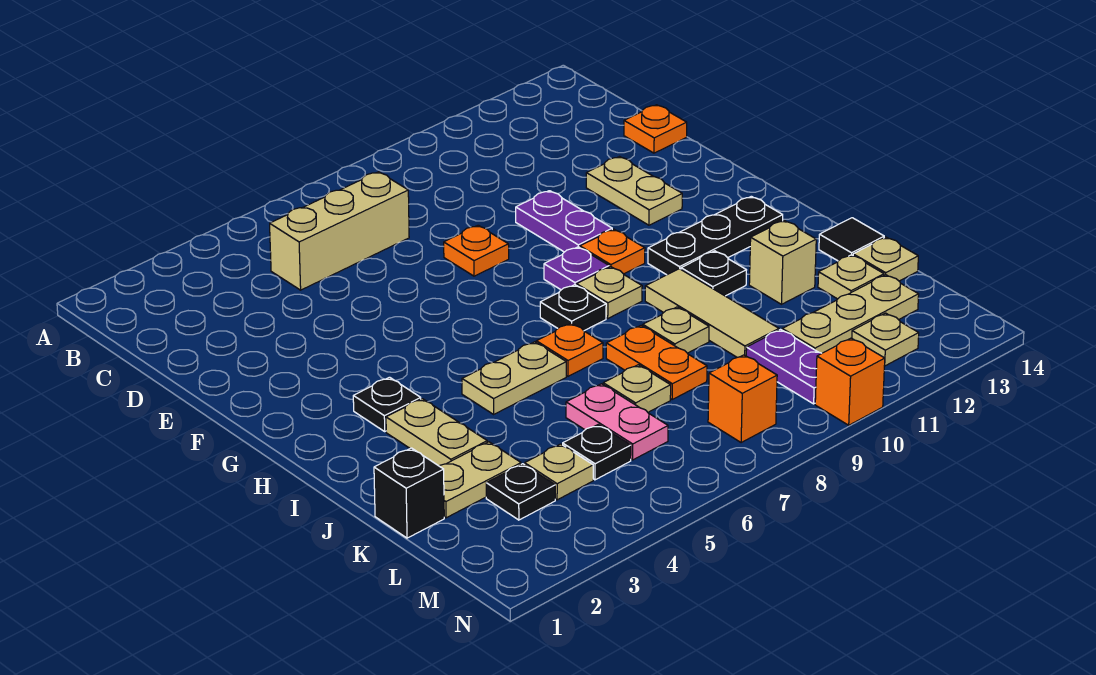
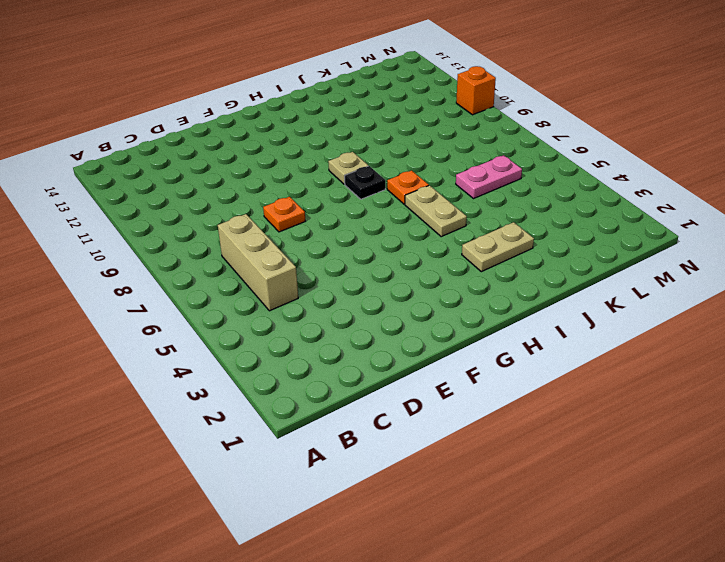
none -> orange 1x1 plate [624,105,687,153]
none -> purple 1x2 plate [516,191,612,252]
none -> tan 1x2 plate [586,157,682,225]
none -> purple 1x1 plate [544,247,609,290]

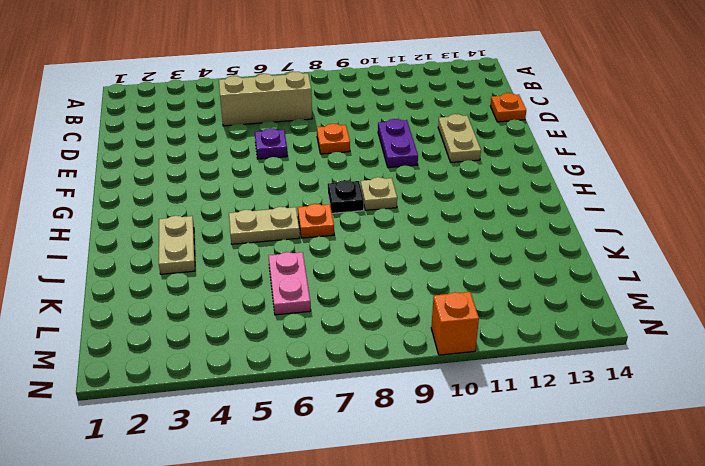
purple 1x1 plate [255,128,287,159] -> purple 1x1 plate moved to [544,247,609,290]
none -> orange 1x1 plate [580,229,645,274]
none -> black 1x1 plate [353,377,421,431]
none -> black 1x3 plate [648,196,783,275]
none -> tan 1x3 tile [645,269,779,357]

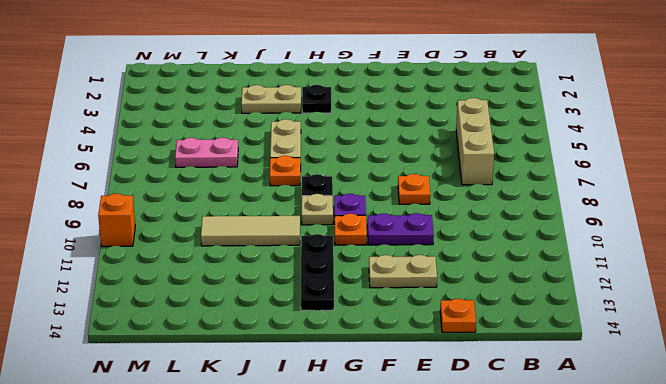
none -> black 1x1 plate [681,251,746,296]
none -> orange 1x2 plate [606,326,707,399]
none -> tan 1x1 plate [643,307,709,353]
none -> tan 1x1 brick [749,221,816,304]

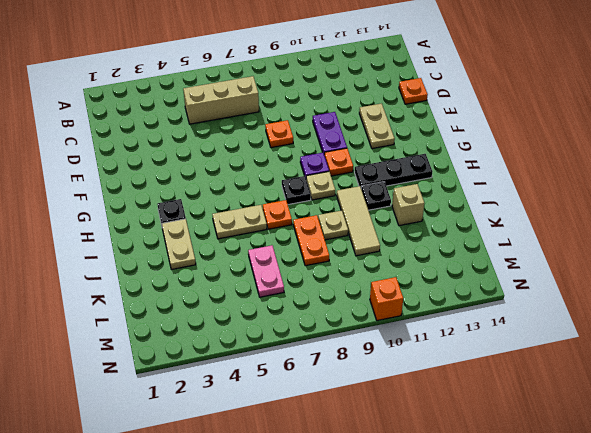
none -> black 1x1 tile [819,218,884,261]
none -> black 1x1 brick [374,448,444,538]
none -> tan 1x2 plate [440,442,521,518]
none -> tan 1x1 plate [603,365,671,412]

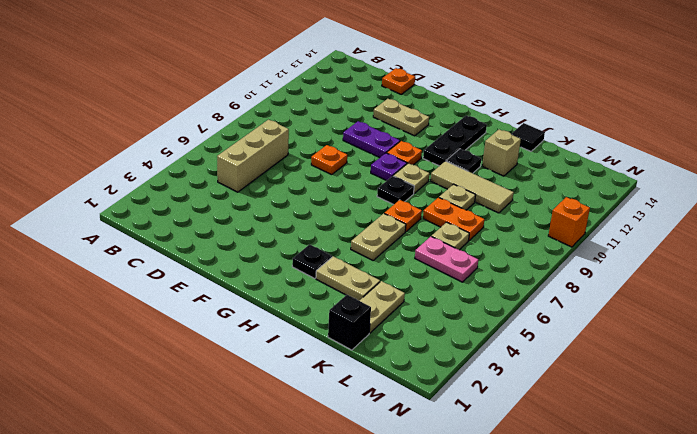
none -> tan 1x1 plate [818,255,884,299]
none -> tan 1x1 plate [853,237,918,281]
none -> black 1x1 plate [486,464,555,520]
none -> tan 1x1 plate [525,444,593,500]

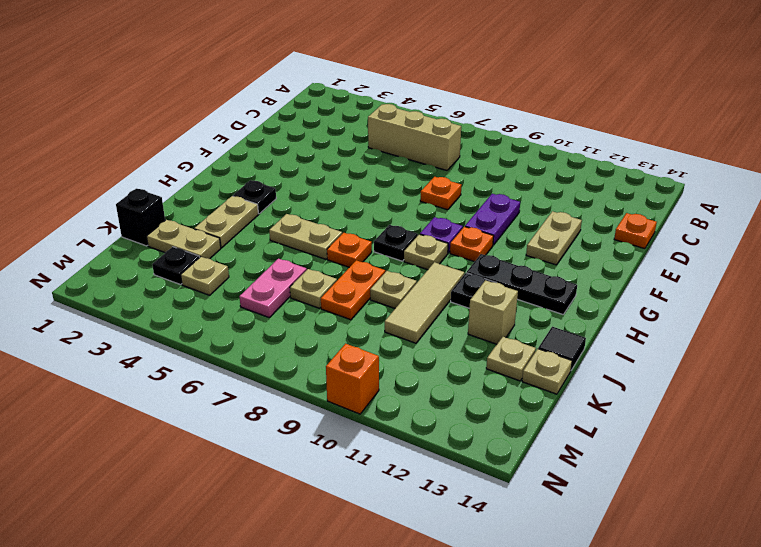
none -> black 1x1 plate [563,424,631,480]
none -> purple 1x2 plate [746,330,822,404]
none -> tan 1x3 plate [782,275,919,353]
none -> orange 1x1 brick [708,355,777,443]

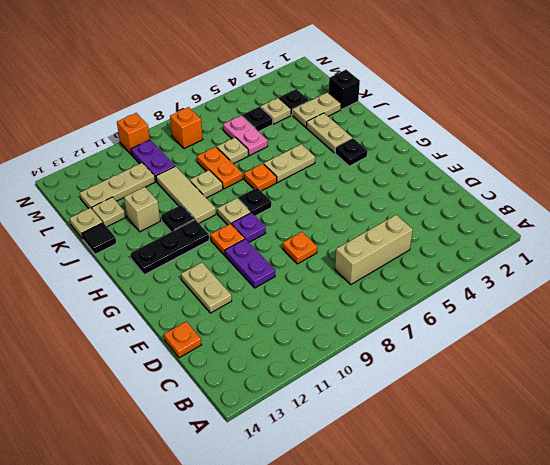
none -> tan 1x1 plate [852,313,919,366]

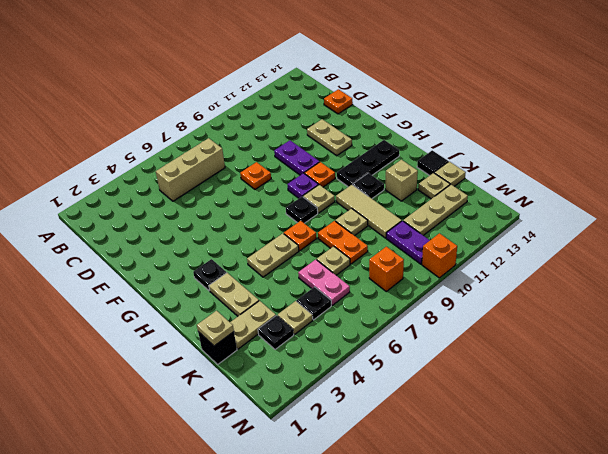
tan 1x1 plate [197,311,234,346] -> tan 1x1 plate moved to [852,313,919,366]

